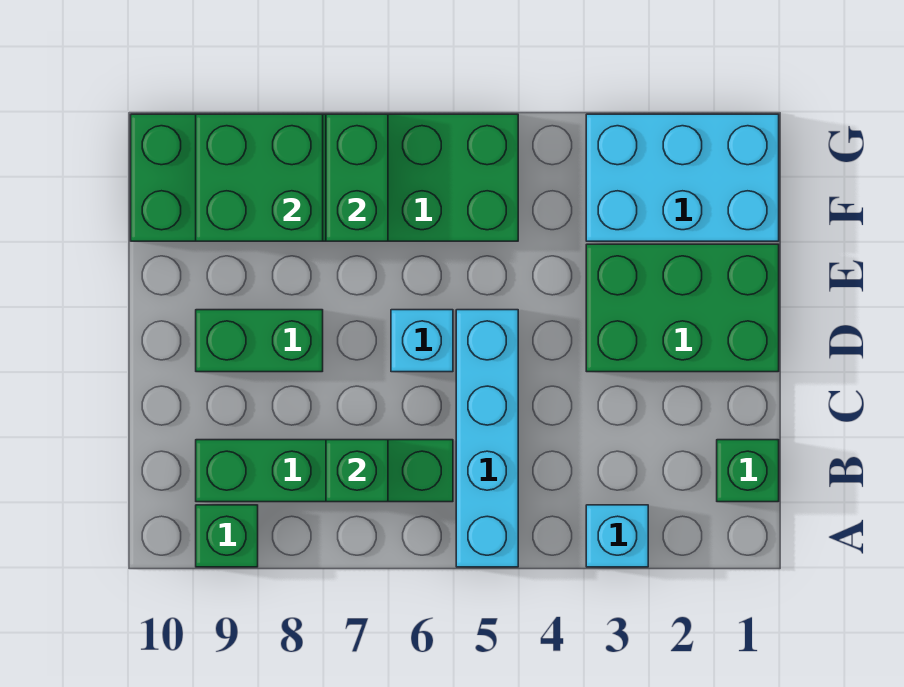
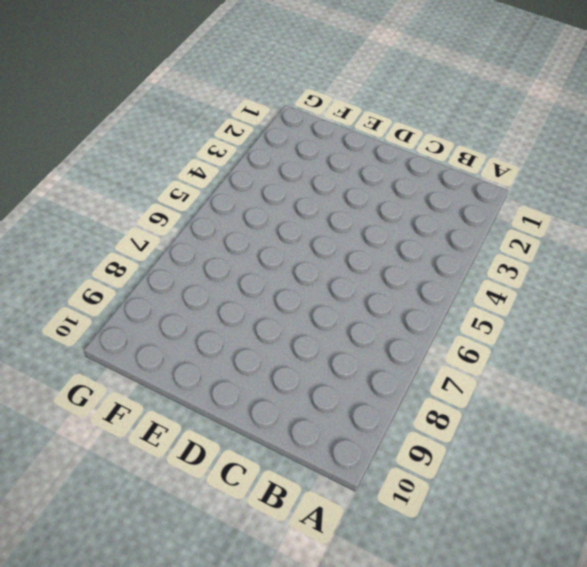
none -> cyan 1x1 brick [586,505,648,567]
none -> cyan 1x4 brick [456,310,518,567]
none -> green 1x1 brick [196,505,258,567]

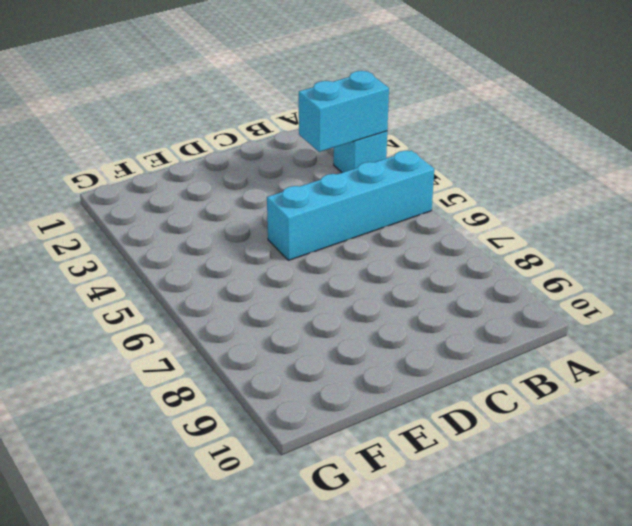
cyan 1x2 brick [299,71,389,152] -> none
none -> green 1x1 brick [196,505,258,567]
none -> green 1x1 brick [717,440,779,502]
none -> green 1x4 brick [196,440,453,502]

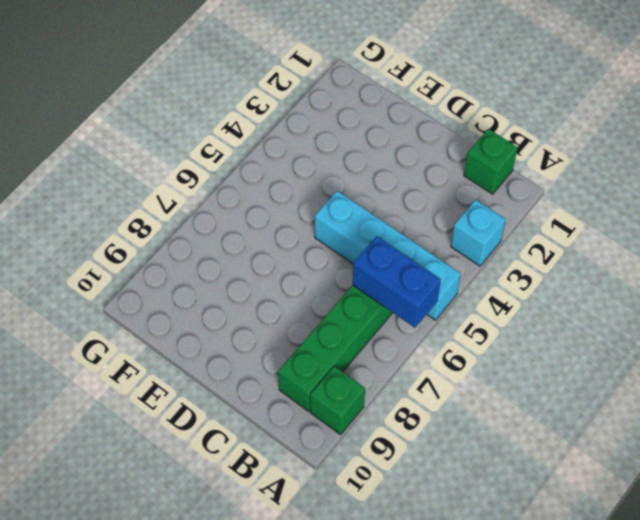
blue 1x2 brick [353,236,441,328] -> none
none -> green 2x3 brick [586,244,779,372]
none -> cyan 1x1 brick [391,310,453,372]
none -> green 1x2 brick [196,310,323,372]

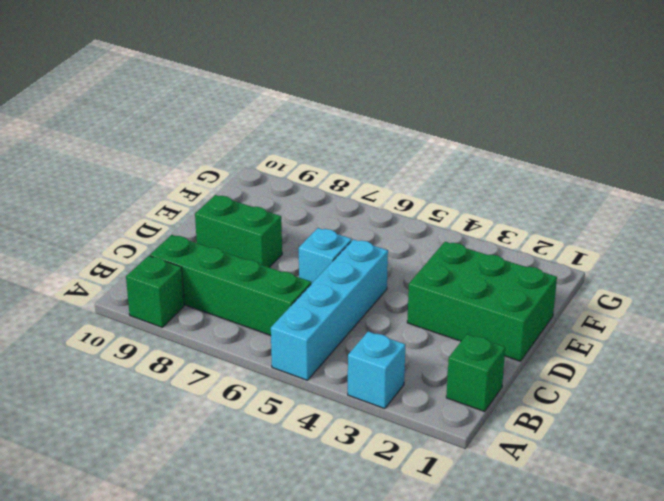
none -> cyan 2x3 brick [586,114,779,241]
none -> green 2x6 brick [131,114,518,241]
none -> green 1x1 brick [326,440,388,502]

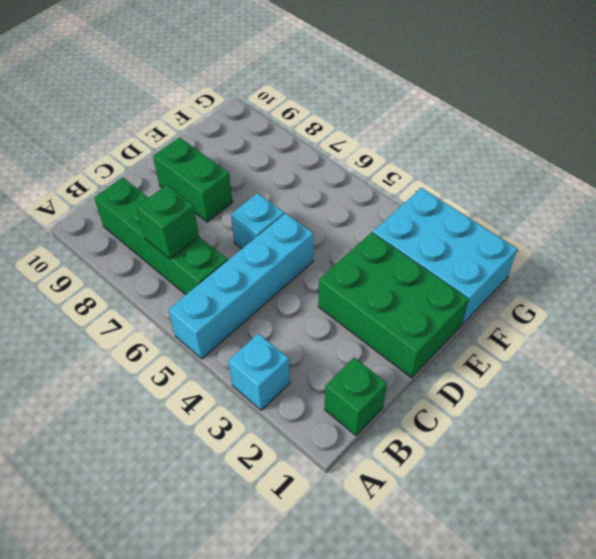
none -> green 1x1 brick [196,505,258,567]
none -> green 2x6 brick [131,114,518,241]
none -> green 1x2 brick [326,114,388,241]

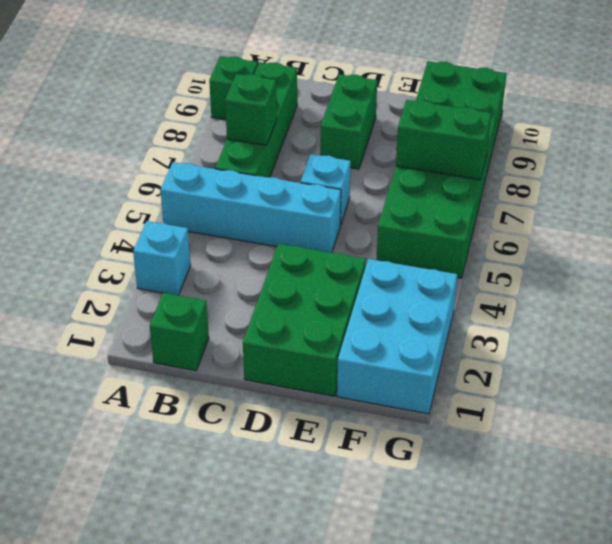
none -> green 2x2 brick [196,114,323,241]

